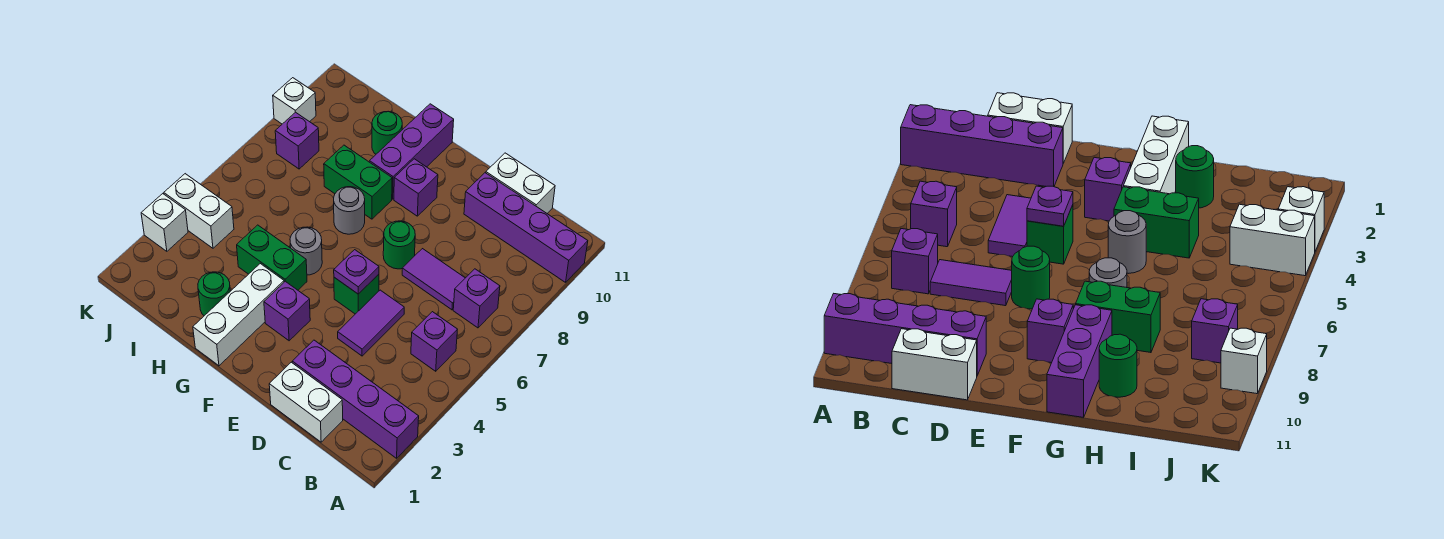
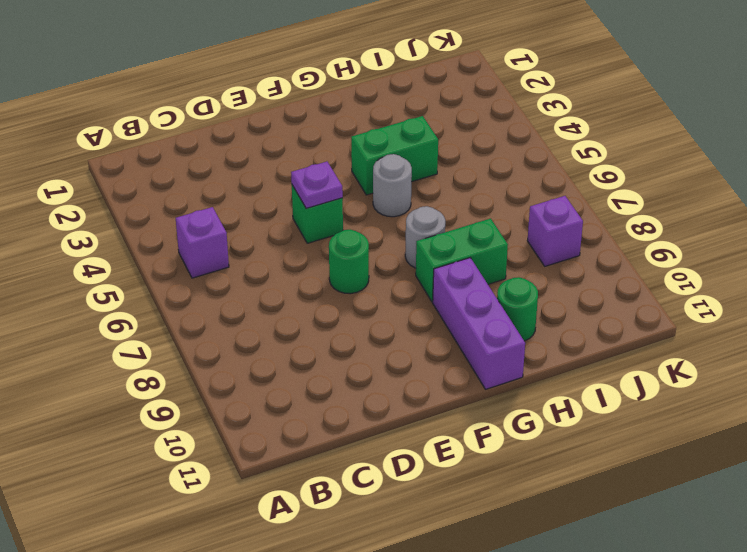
none -> purple 1x4 brick [292,340,419,458]
none -> purple 1x4 brick [464,173,588,282]
none -> purple 1x1 brick [453,269,500,328]

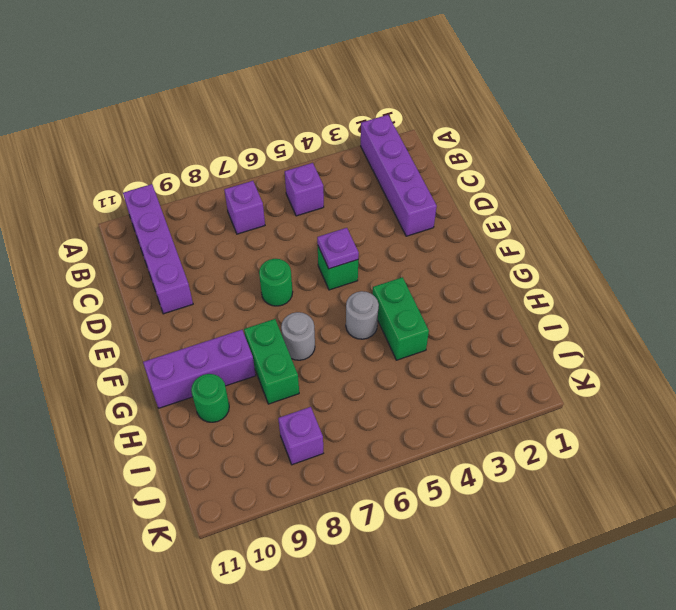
none -> white 1x2 brick [269,362,343,442]
none -> purple 1x2 tile [402,249,465,310]
none -> white 1x2 brick [486,153,555,213]

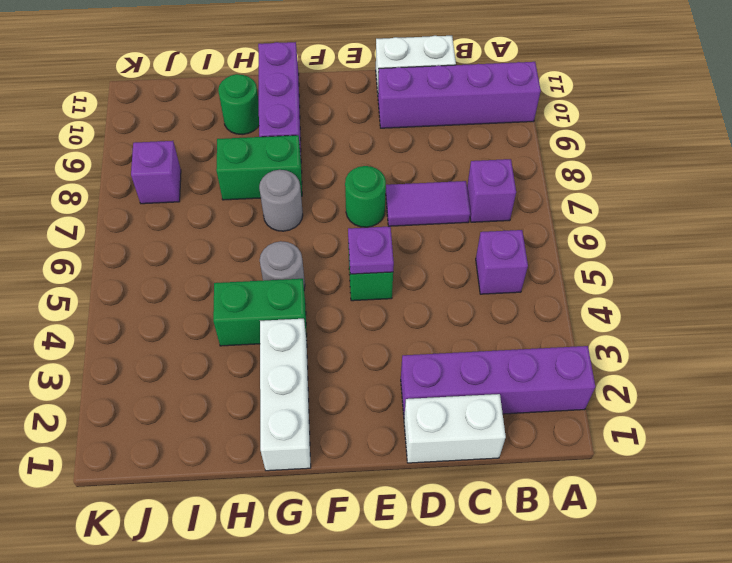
none -> purple 1x2 tile [338,290,404,356]
none -> purple 1x1 brick [264,281,310,341]
none -> purple 1x1 brick [394,159,438,216]

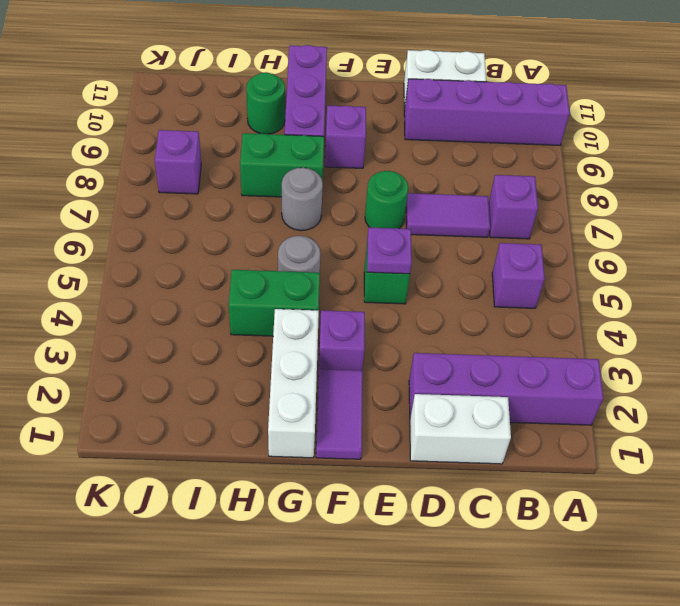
purple 1x2 tile [316,369,363,459] -> purple 1x2 tile moved to [338,290,404,356]
none -> green 1x1 round brick [198,272,230,316]
none -> white 1x2 brick [164,174,234,248]
none -> white 1x1 brick [141,194,188,251]

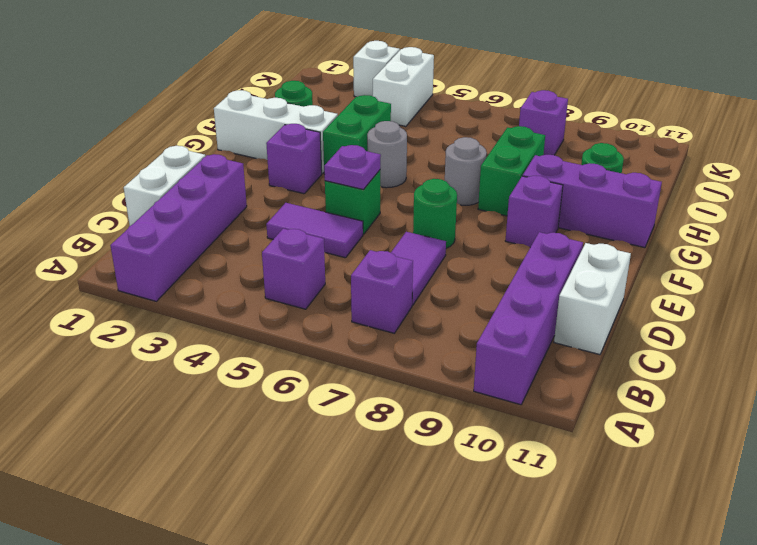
none -> white 1x1 brick [273,78,316,124]

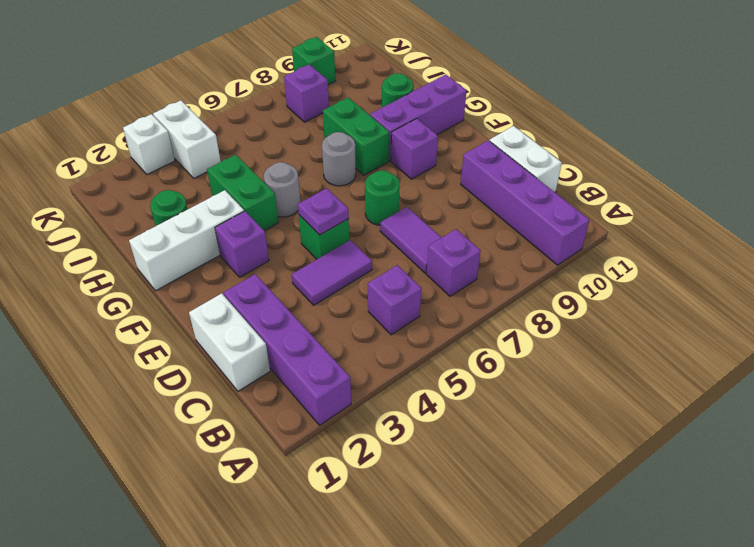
green 1x1 brick [292,37,335,85] -> white 1x1 brick [273,78,316,124]

